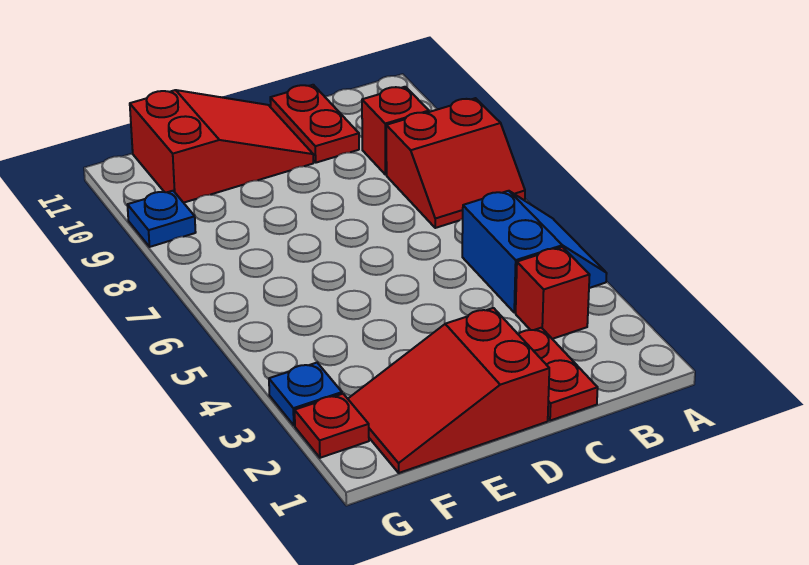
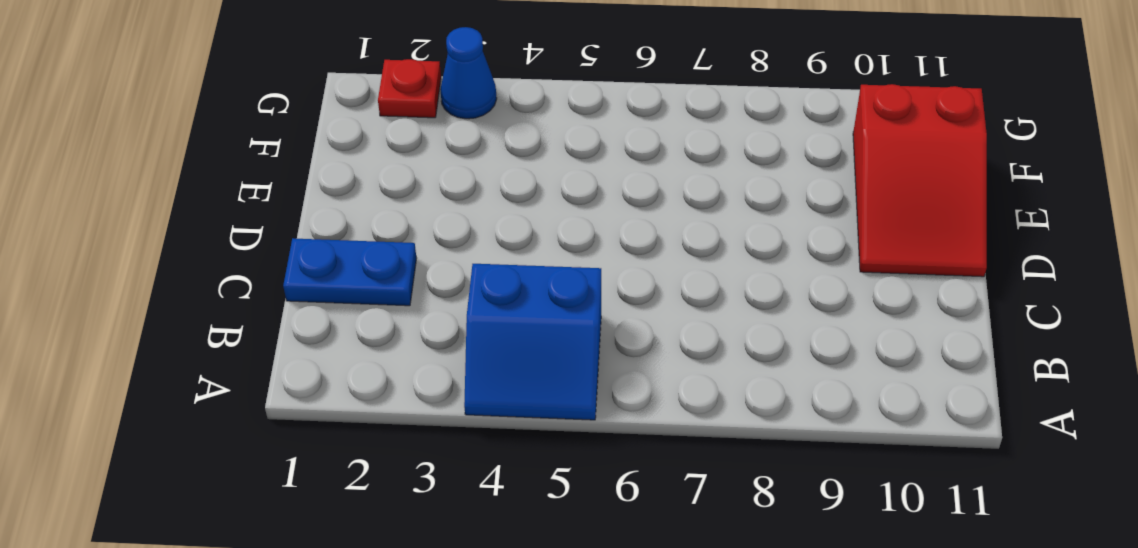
blue 1x2 plate [283,238,417,306] -> red 1x2 plate [518,328,598,421]
blue 1x1 cone [440,27,497,119] -> blue 1x1 plate [269,363,342,425]
none -> red 2x2 slope [386,98,525,228]
none -> red 1x1 brick [516,247,590,339]

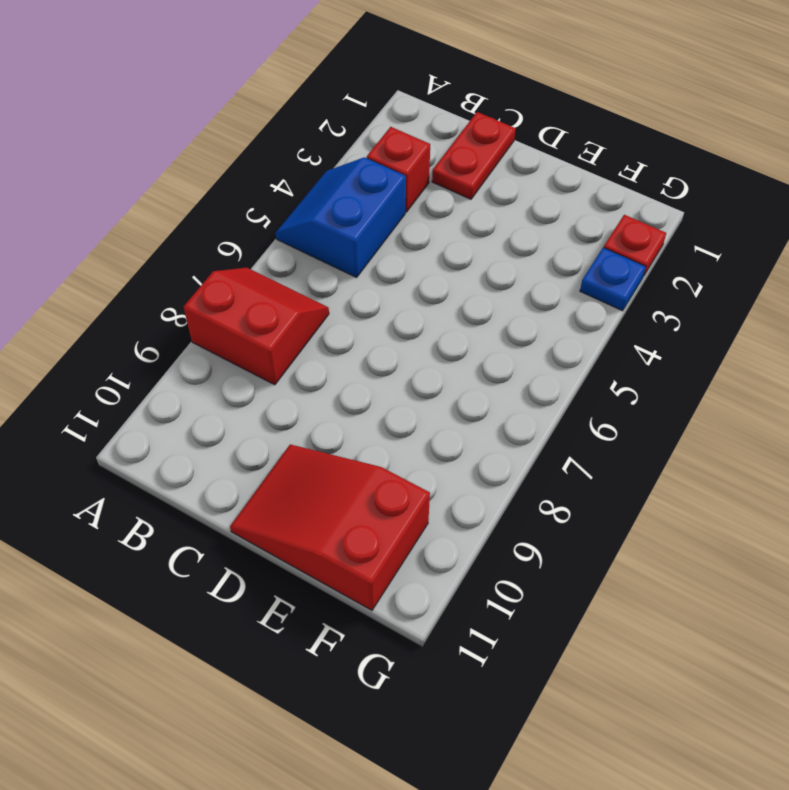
none -> red 1x1 brick [362,87,429,175]
none -> red 1x2 plate [270,85,359,163]

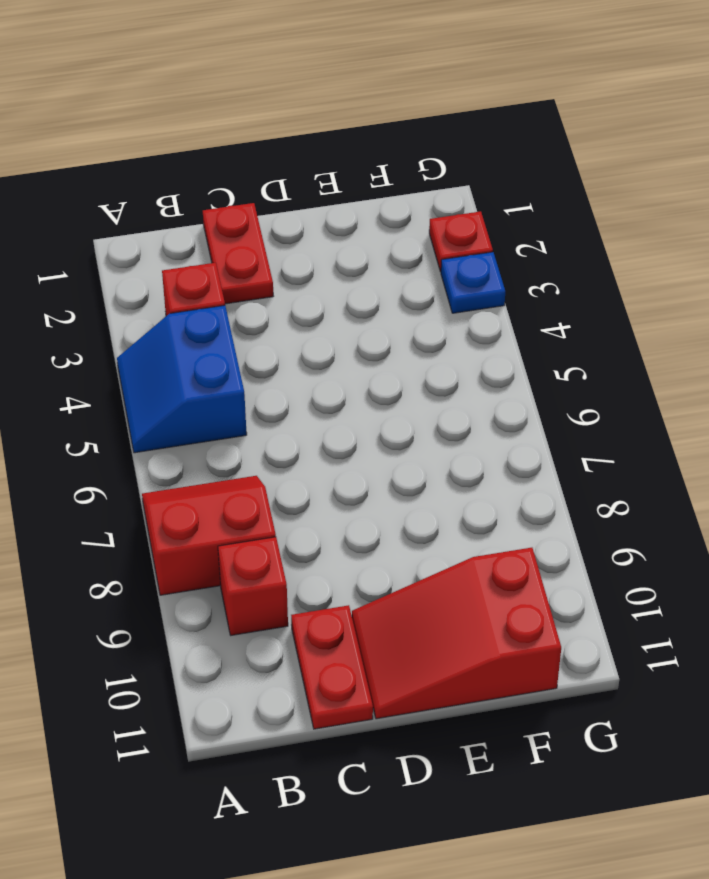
none -> red 2x3 slope [348,308,549,473]
none -> blue 1x1 plate [127,191,196,247]

